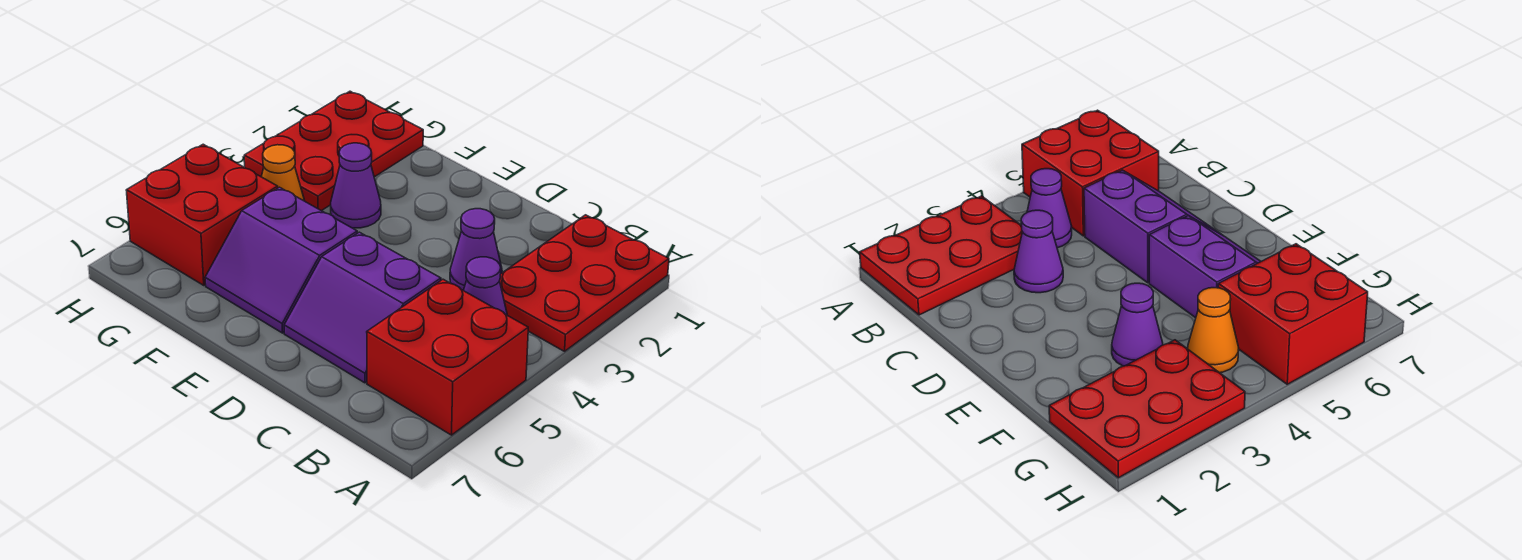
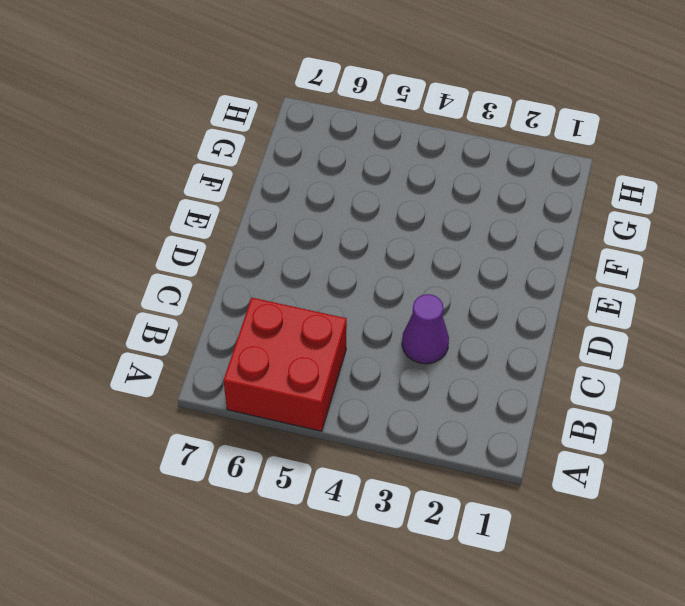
none -> red 2x3 plate [500,215,669,351]
none -> purple 1x1 cone [463,257,507,315]

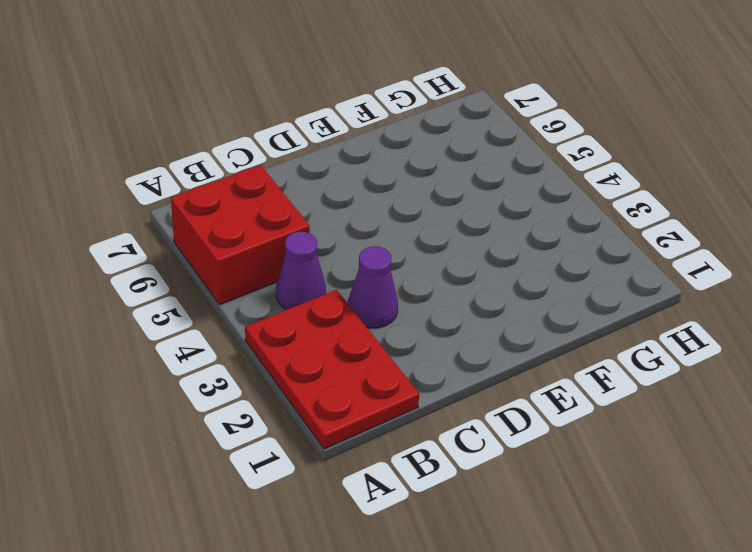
none -> purple 2x2 slope [284,232,441,383]
none -> purple 2x2 slope [205,187,357,333]

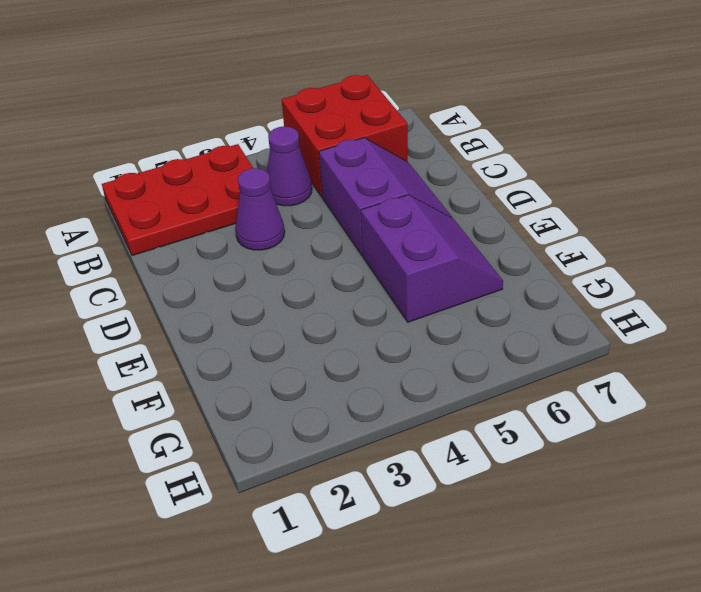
none -> purple 1x1 cone [331,143,381,228]
none -> red 2x3 plate [244,91,423,211]

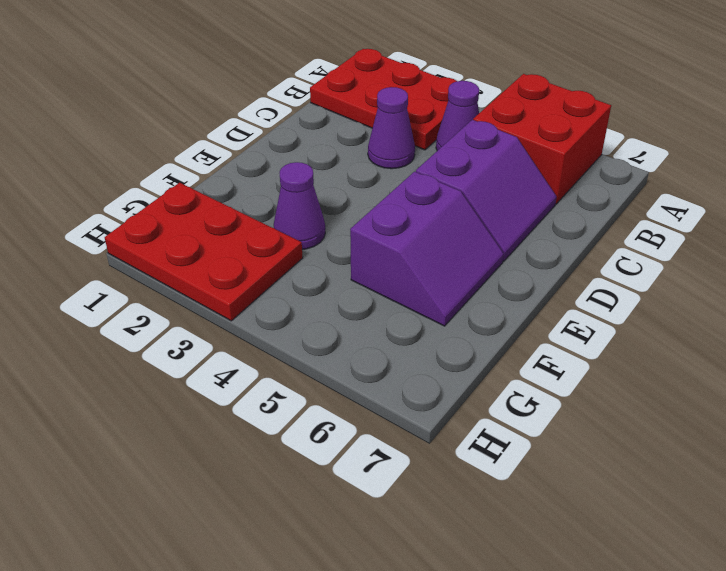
none -> orange 1x1 cone [262,145,305,201]
none -> red 2x2 brick [126,144,278,285]

